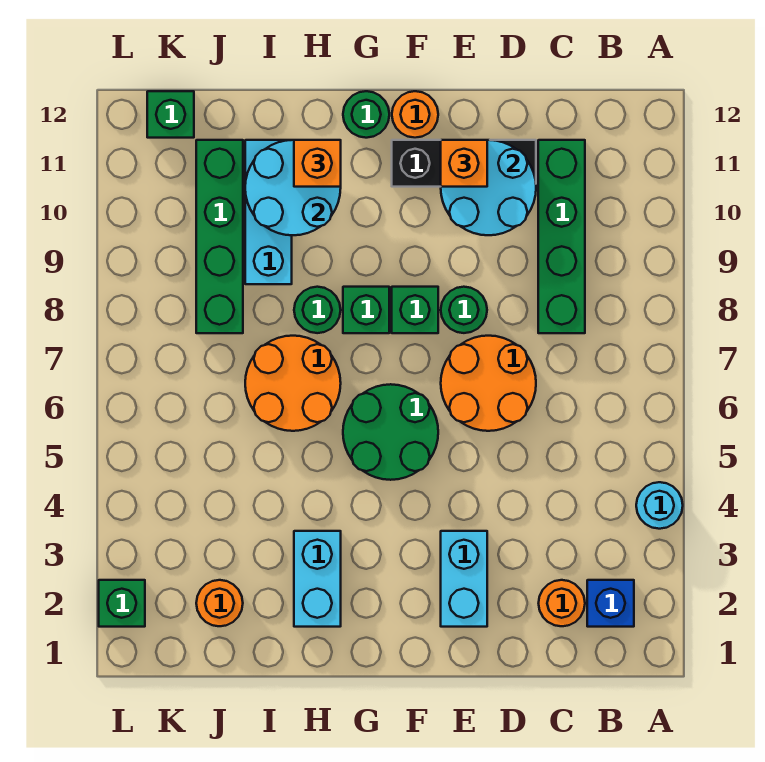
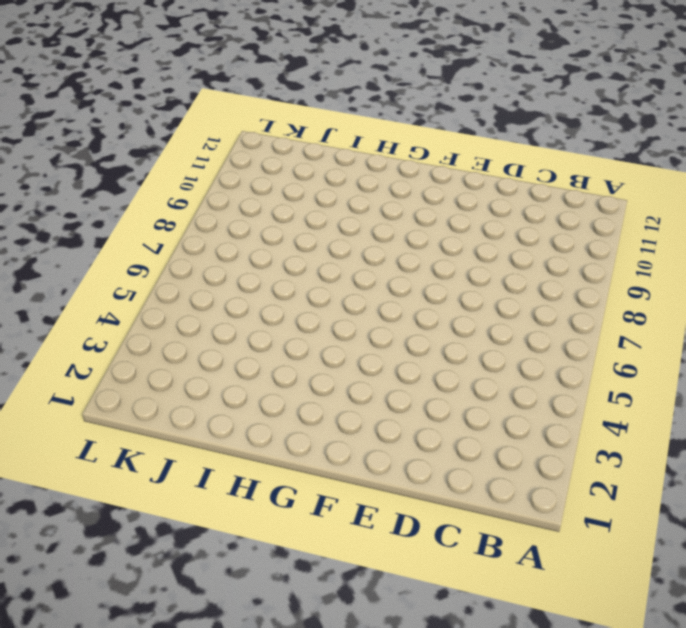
none -> cyan 1x1 round brick [636,482,683,529]
none -> blue 1x1 brick [587,580,634,627]
none -> orange 1x1 round brick [539,580,585,626]

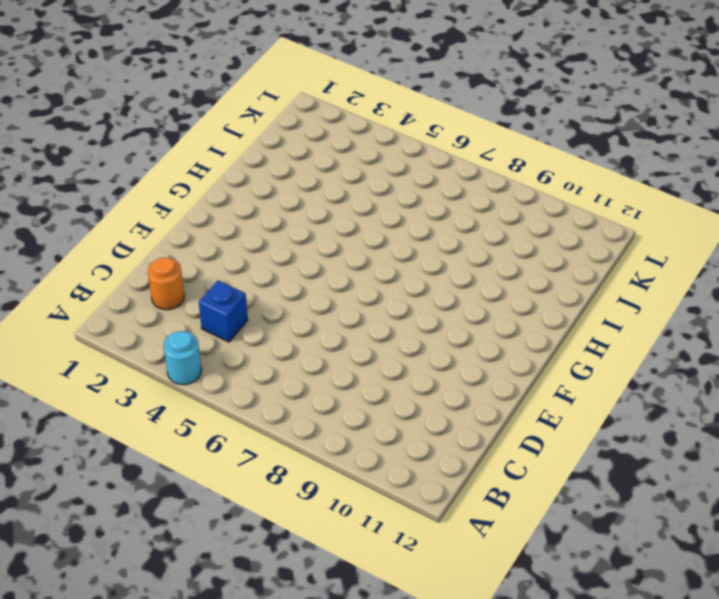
blue 1x1 brick [199,280,248,342] -> blue 1x1 brick moved to [587,580,634,627]
none -> green 1x4 brick [538,140,585,333]
none -> orange 2x2 round brick [441,336,536,431]
none -> black 1x3 brick [392,140,536,187]

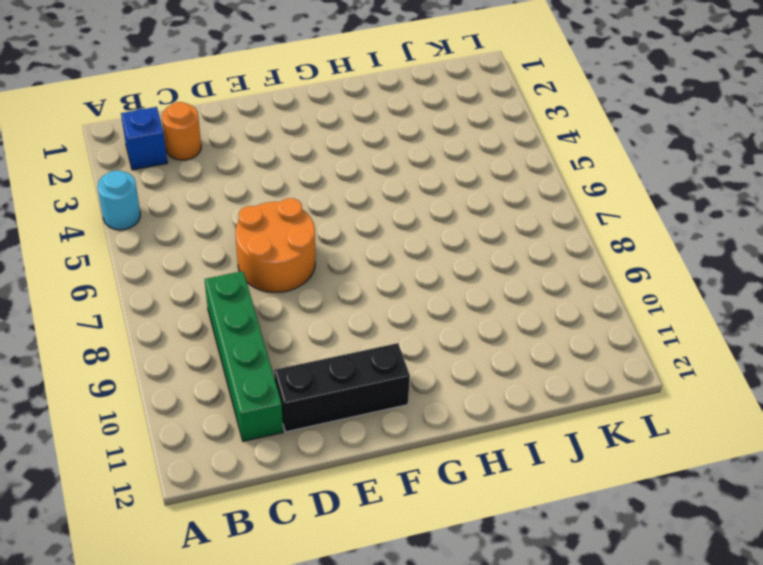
none -> cyan 1x2 brick [441,531,487,627]
none -> green 1x1 round brick [441,287,487,333]
none -> green 2x2 round brick [343,384,438,480]

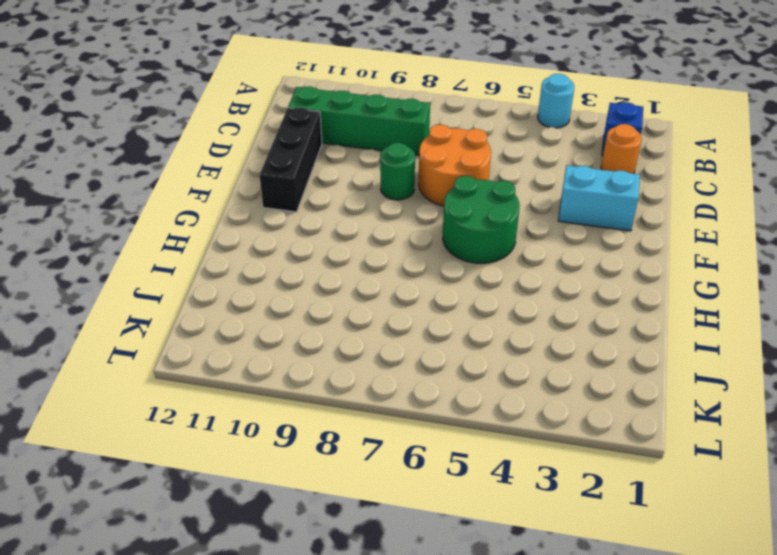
none -> green 1x1 brick [392,287,438,333]
none -> orange 1x1 round brick [392,91,438,138]
none -> green 1x1 brick [343,287,389,333]

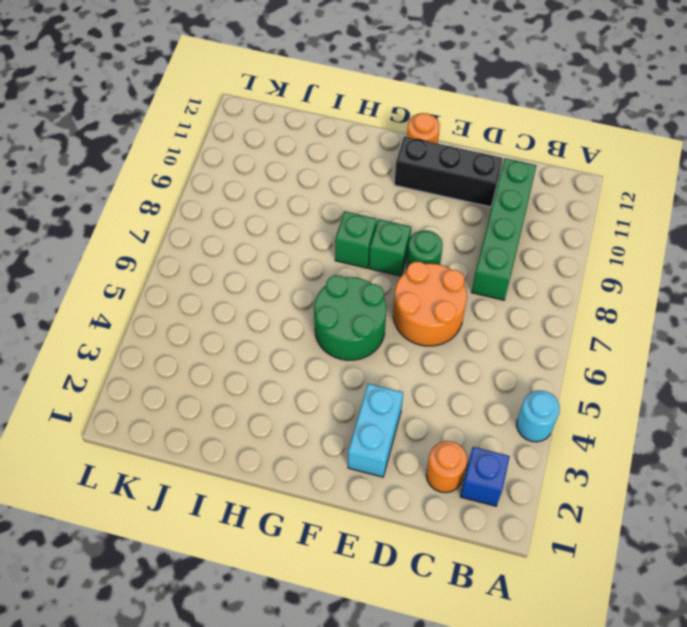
none -> green 1x1 round brick [343,91,389,138]
none -> cyan 1x2 brick [294,531,341,627]
none -> orange 2x2 round brick [245,336,341,431]

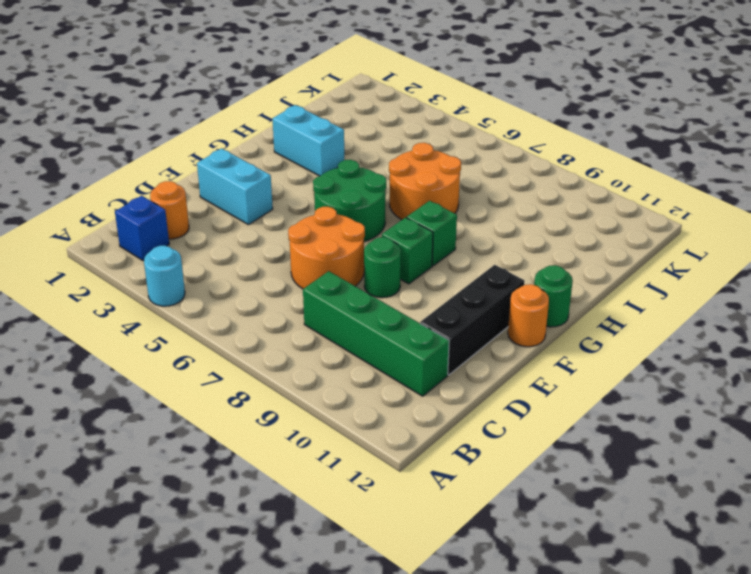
none -> green 1x1 round brick [294,287,341,333]
none -> cyan 1x3 brick [245,140,292,284]
none -> orange 1x1 round brick [196,580,243,626]

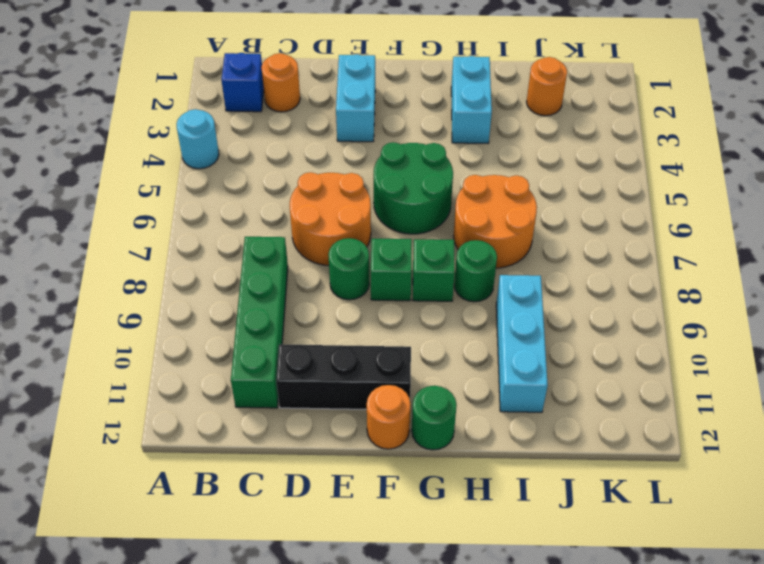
none -> green 1x4 brick [196,140,243,333]
none -> green 1x1 brick [147,91,194,138]
none -> green 1x1 brick [99,580,145,627]

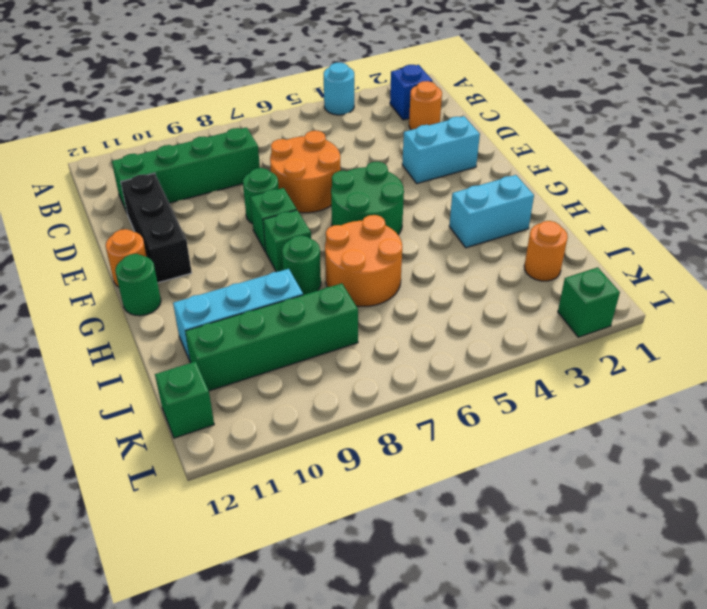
none -> cyan 2x2 round brick [441,140,536,235]
none -> cyan 2x2 round brick [245,140,341,235]
none -> orange 1x1 brick [441,140,487,187]

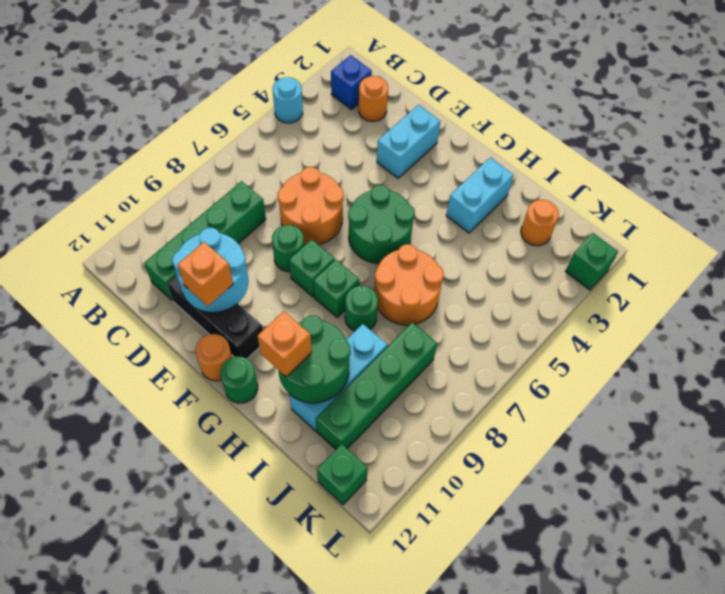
green 2x2 round brick [278,316,351,403] -> cyan 2x2 round brick [245,140,341,235]

